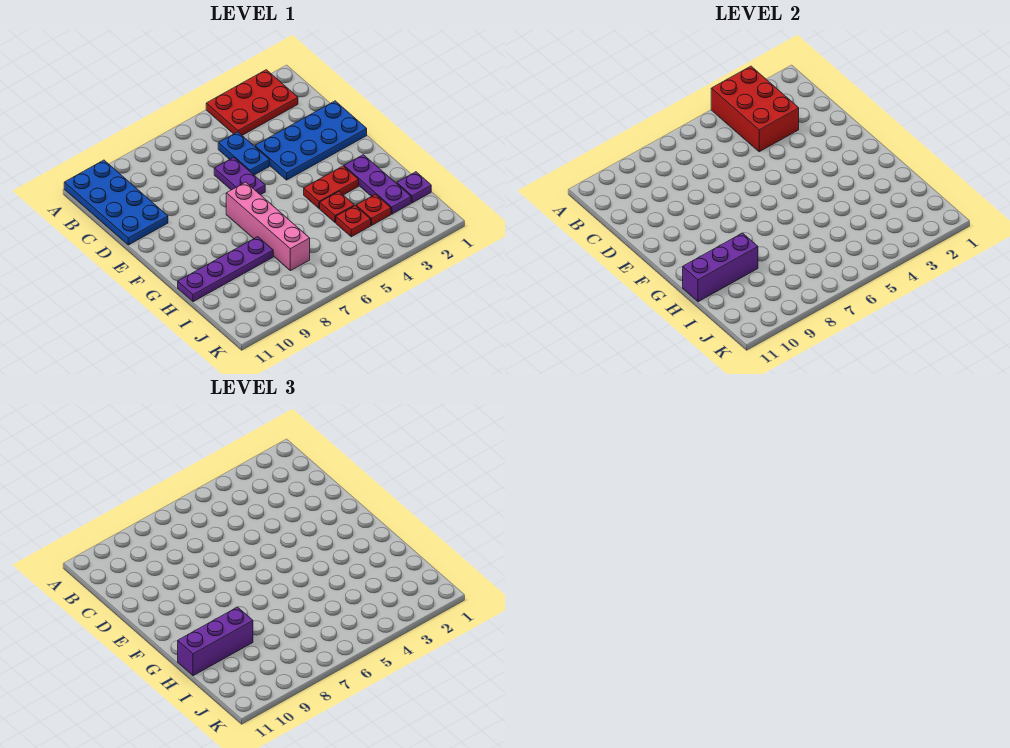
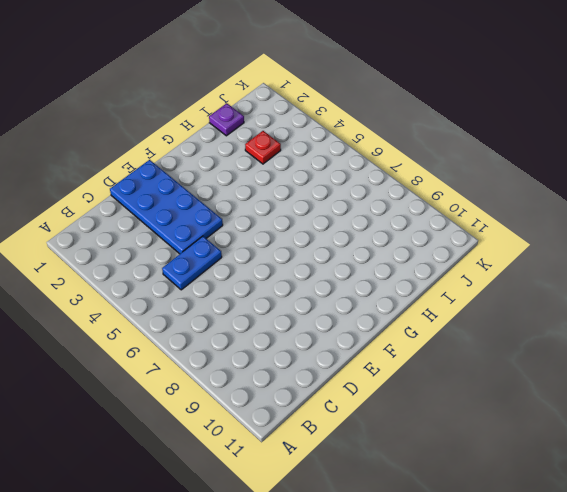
none -> red 2x3 plate [206,70,298,135]
none -> blue 2x4 plate [64,160,168,245]
none -> purple 1x2 plate [214,157,265,195]

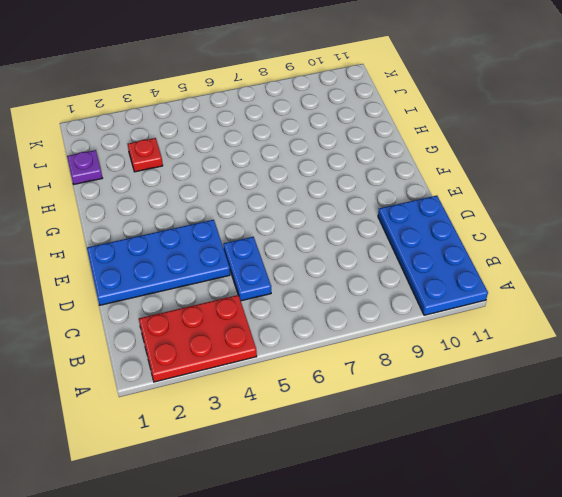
none -> purple 1x2 plate [214,157,265,195]
none -> pink 1x4 brick [226,182,310,271]
none -> purple 1x3 plate [344,155,411,214]

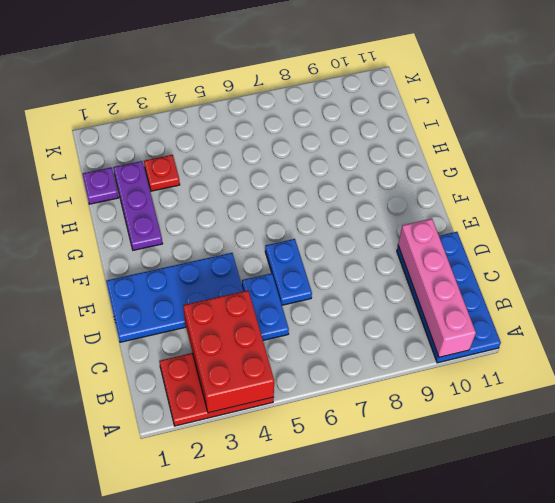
pink 1x4 brick [398,219,476,357] -> pink 1x4 brick moved to [226,182,310,271]
blue 1x2 plate [265,239,312,305] -> purple 1x2 plate [214,157,265,195]
none -> red 1x2 plate [304,166,359,208]
none -> red 1x1 plate [320,192,354,223]
none -> purple 1x4 plate [178,237,273,302]

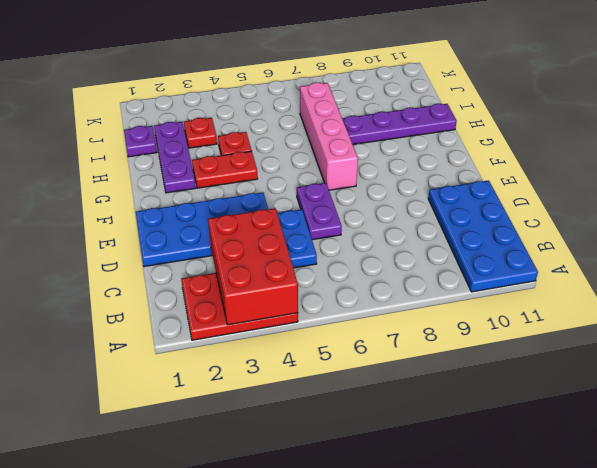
none -> red 1x1 plate [336,206,371,237]
none -> purple 1x3 brick [683,233,758,302]
none -> purple 1x3 brick [178,607,253,676]

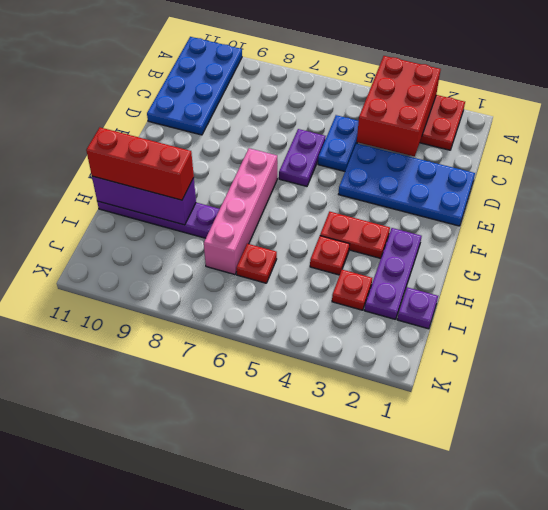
red 1x3 brick [86,128,194,200] -> purple 1x3 brick [178,607,253,676]
red 1x1 plate [236,244,277,283] -> red 1x1 plate moved to [336,206,371,237]

